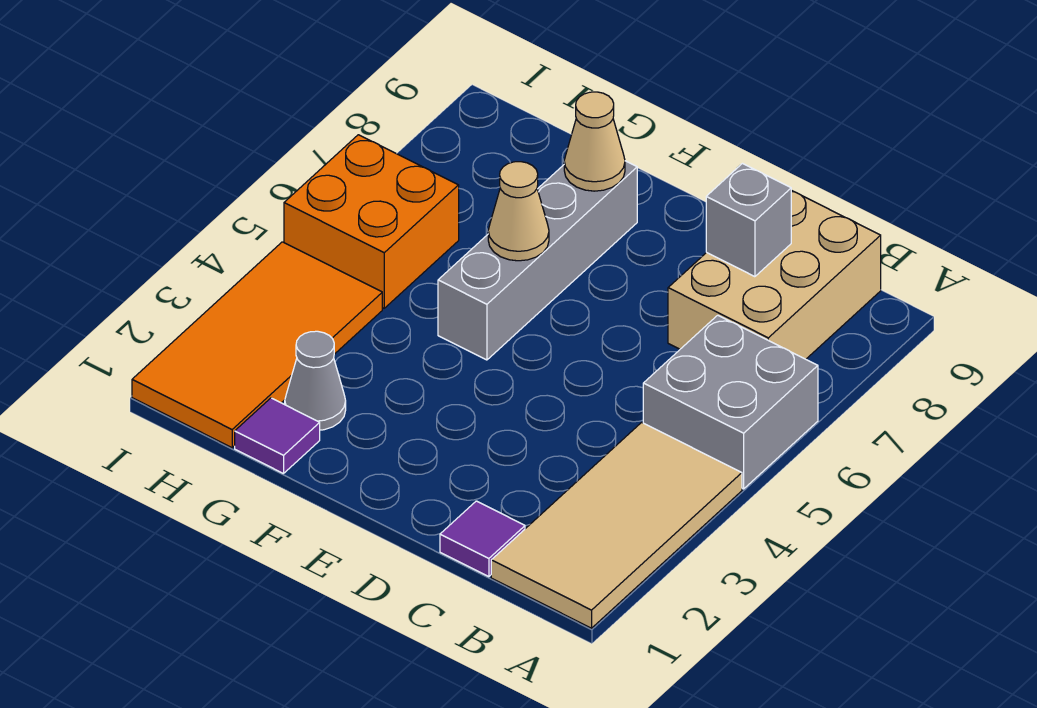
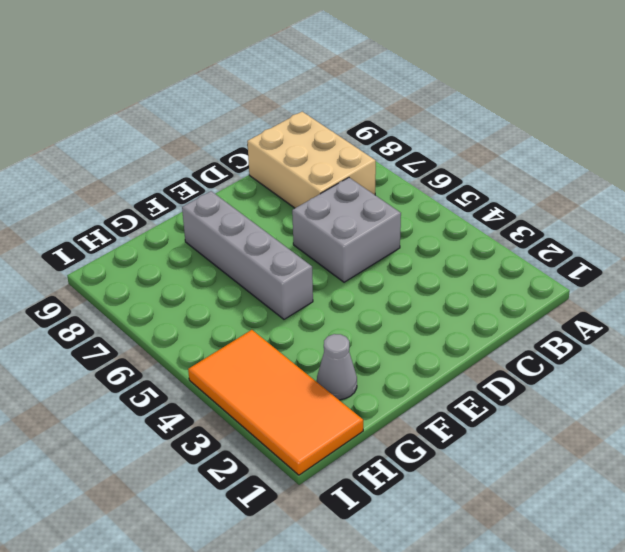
grey 2x2 brick [292,178,401,282] -> grey 2x2 brick moved to [643,315,818,489]
none -> tan 2x4 tile [491,422,742,628]
none -> purple 1x1 tile [440,501,525,577]
none -> purple 1x1 tile [235,398,320,474]

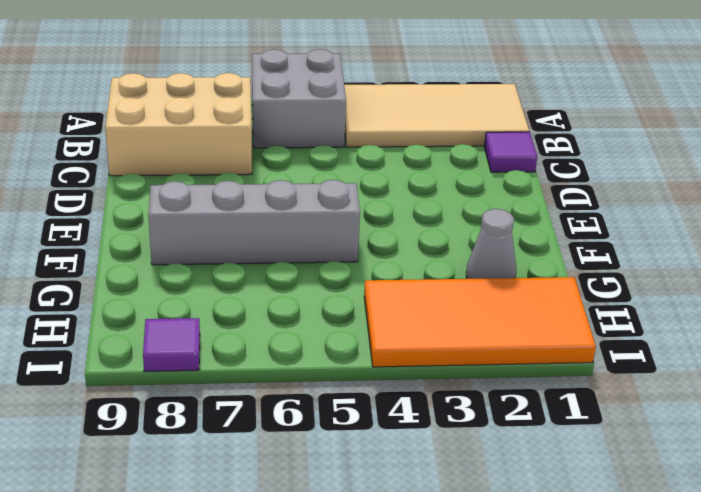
purple 1x1 tile [143,318,200,372] -> purple 1x1 tile moved to [235,398,320,474]
none -> orange 2x2 brick [284,135,459,308]
none -> grey 1x1 brick [706,164,791,277]
none -> tan 1x1 cone [488,162,549,261]

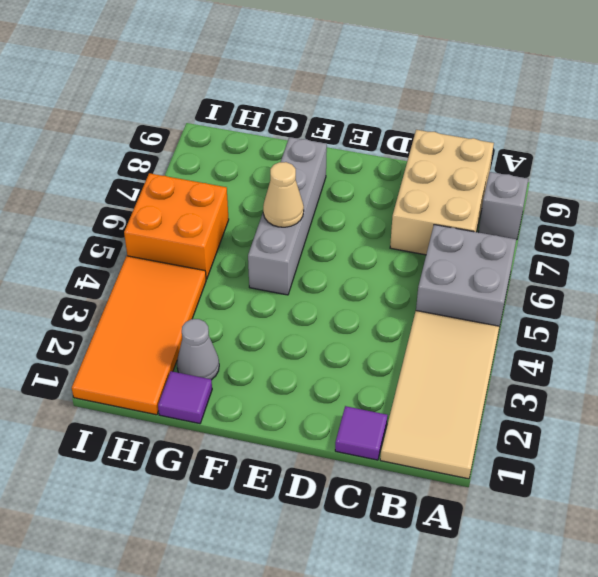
grey 1x1 brick [479,172,528,240] -> grey 1x1 brick moved to [706,164,791,277]
none -> tan 1x1 cone [564,92,625,191]

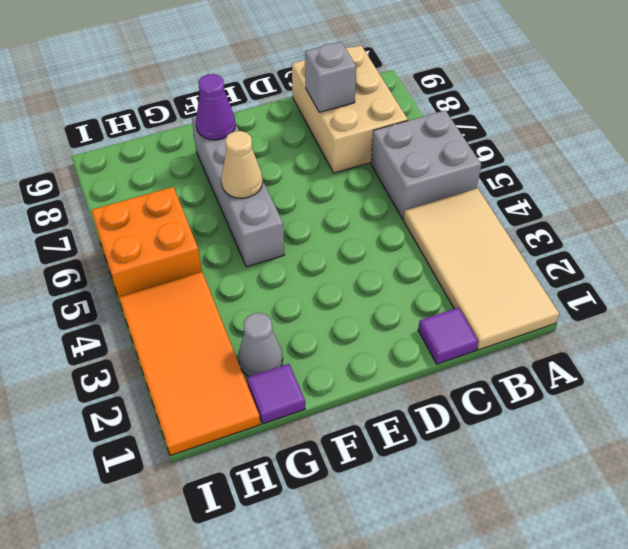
purple 1x1 cone [196,74,235,140] -> tan 1x1 cone [564,92,625,191]

